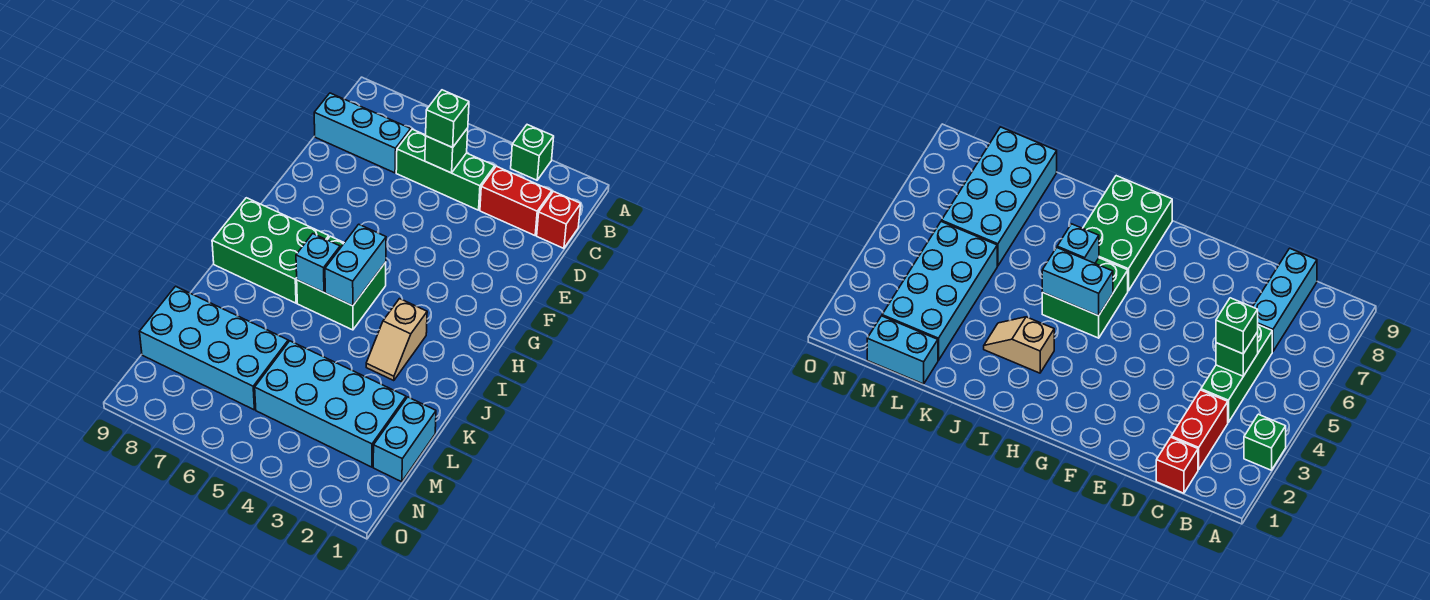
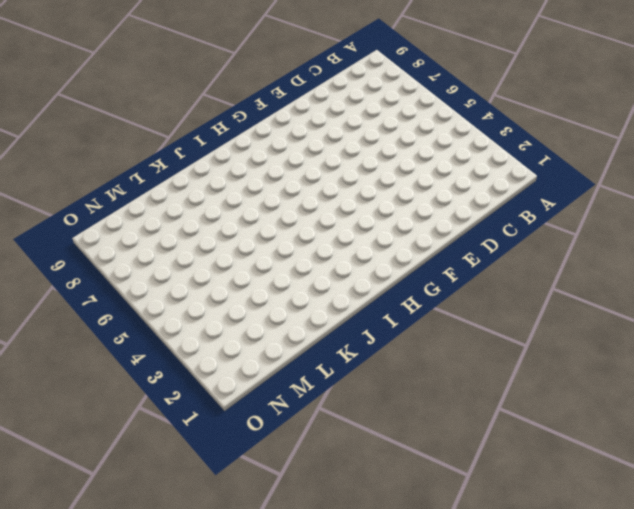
none -> green 1x1 brick [511,125,554,180]
none -> red 1x1 brick [537,192,581,248]
none -> red 1x2 brick [480,166,552,235]

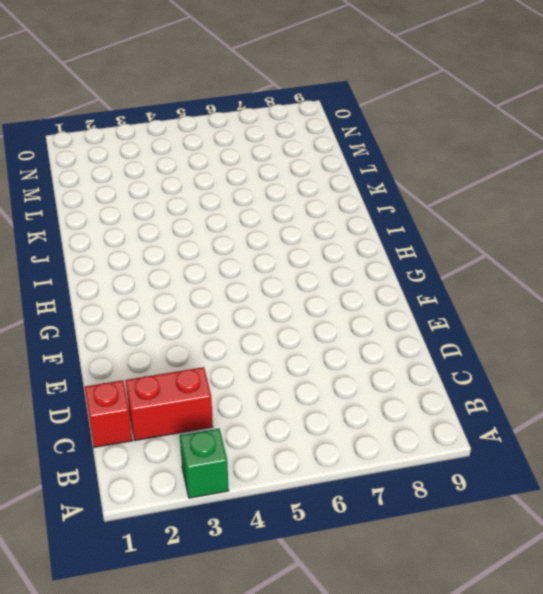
none -> green 1x3 brick [396,129,495,210]
none -> cyan 1x3 brick [314,93,411,173]
none -> green 2x2 brick [297,236,386,330]

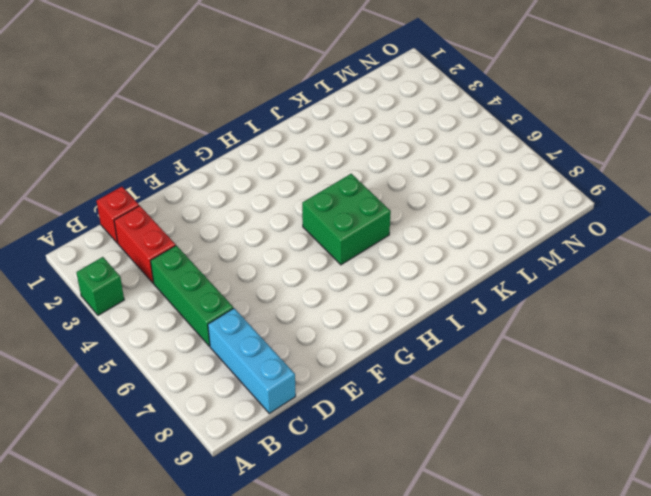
none -> green 2x3 brick [212,198,329,303]
none -> tan 1x2 slope [366,299,427,381]
none -> cyan 1x2 brick [373,397,436,482]

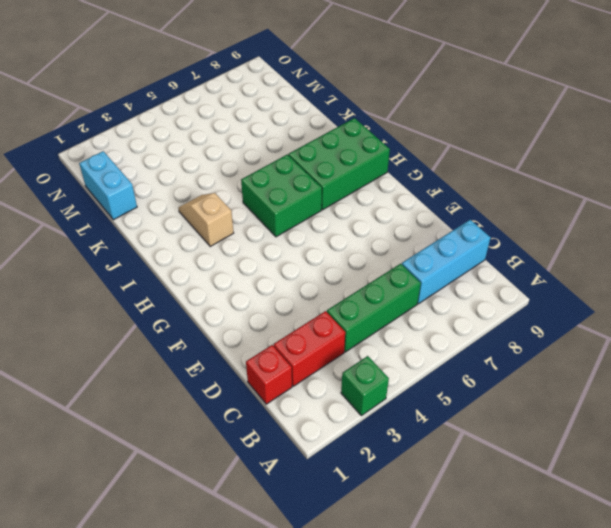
none -> cyan 2x4 brick [255,341,406,467]
none -> cyan 2x4 brick [140,286,288,410]
none -> green 1x1 brick [425,128,468,173]

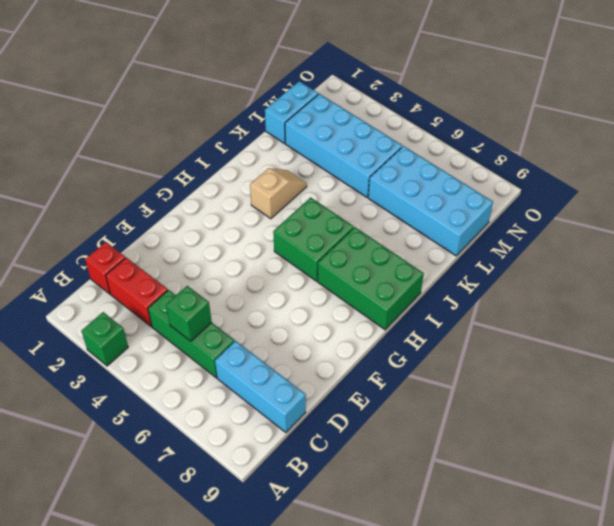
none -> cyan 1x2 brick [325,224,386,306]
none -> cyan 1x1 brick [296,234,340,292]
none -> green 1x1 brick [426,90,469,148]

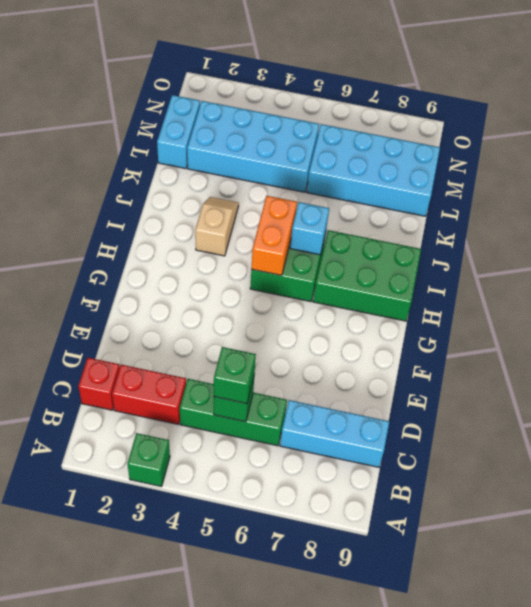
orange 1x2 brick [251,196,297,275] -> cyan 1x2 brick [325,224,386,306]

